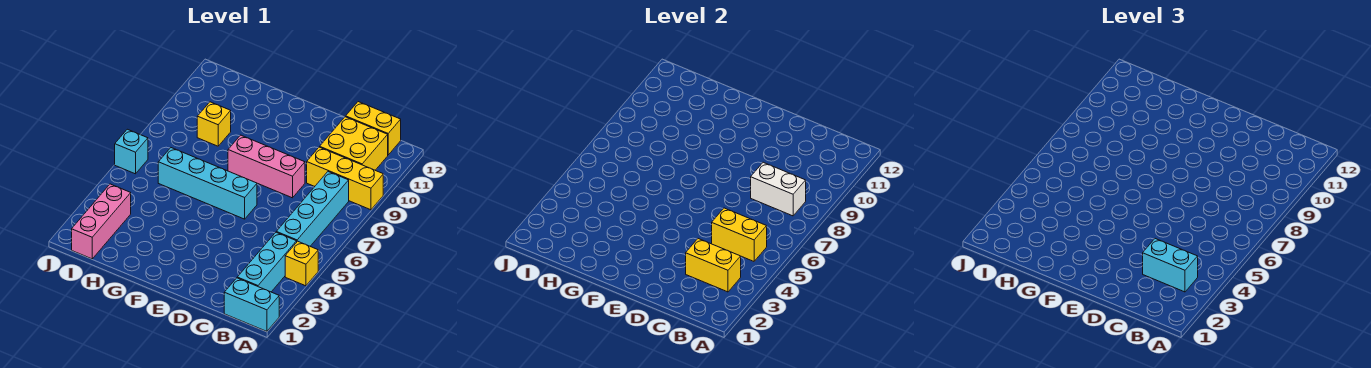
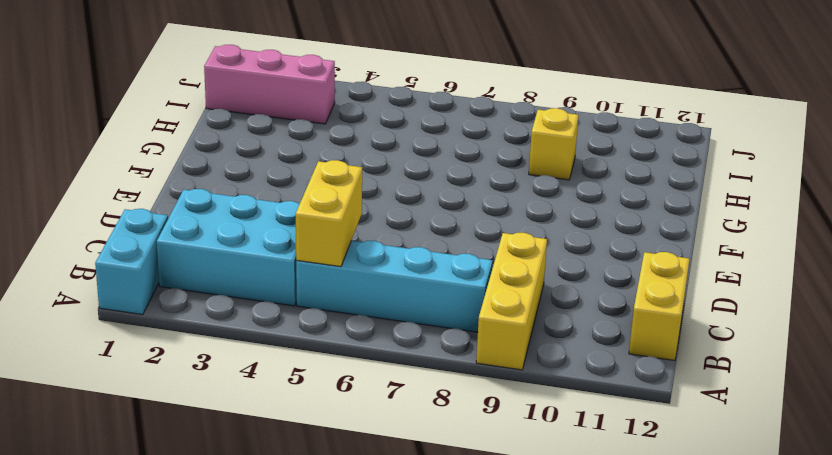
cyan 2x3 brick [157,189,300,306] -> cyan 1x3 brick [237,232,297,292]
none -> yellow 1x1 brick [285,241,318,286]
none -> yellow 2x2 brick [320,117,388,170]
none -> pink 1x3 brick [228,135,305,198]

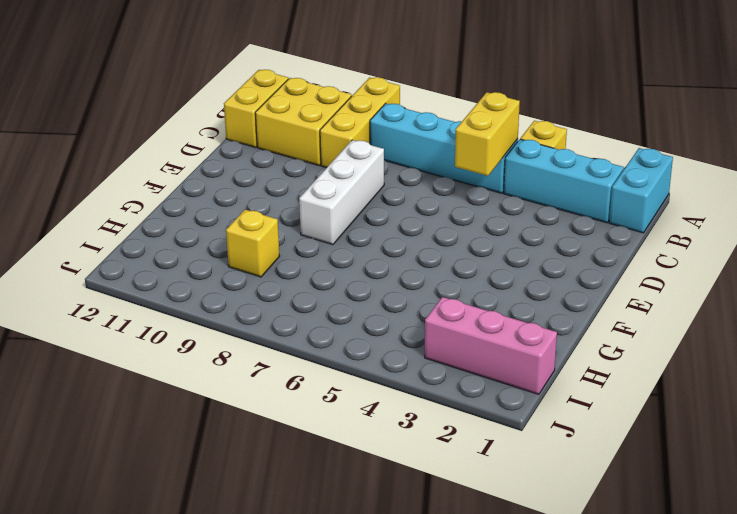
white 1x3 brick [299,140,384,245] -> pink 1x3 brick [228,135,305,198]
none -> cyan 1x4 brick [158,148,257,219]
none -> cyan 1x1 brick [115,129,148,174]
none -> yellow 1x2 brick [686,239,741,292]

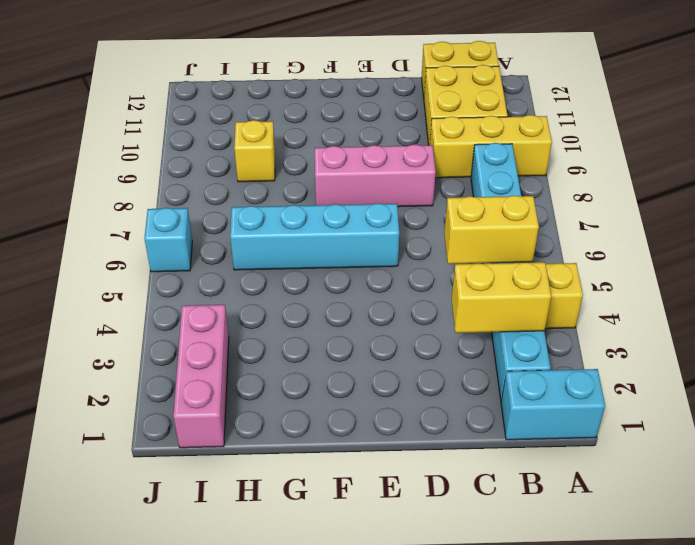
none -> white 1x2 brick [751,162,806,216]
none -> cyan 1x2 brick [1143,239,1198,292]

